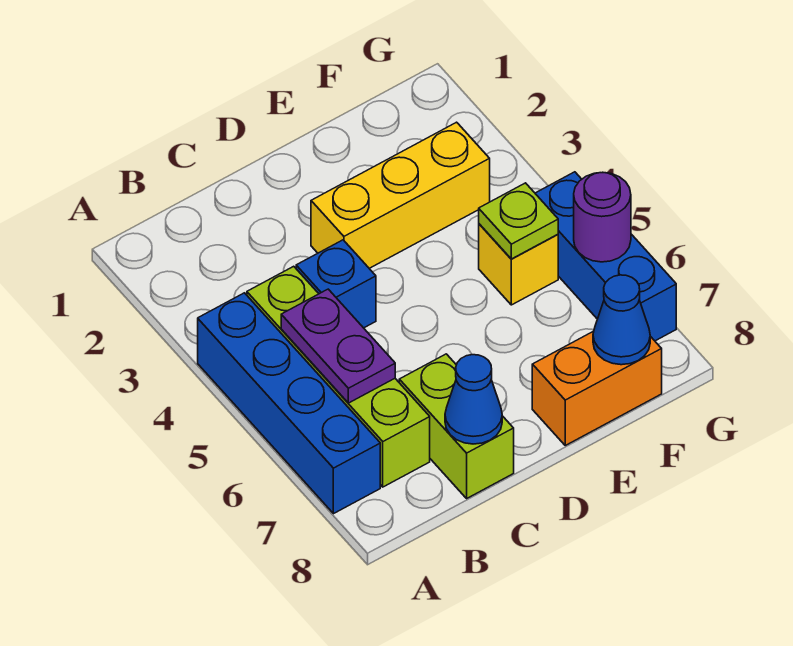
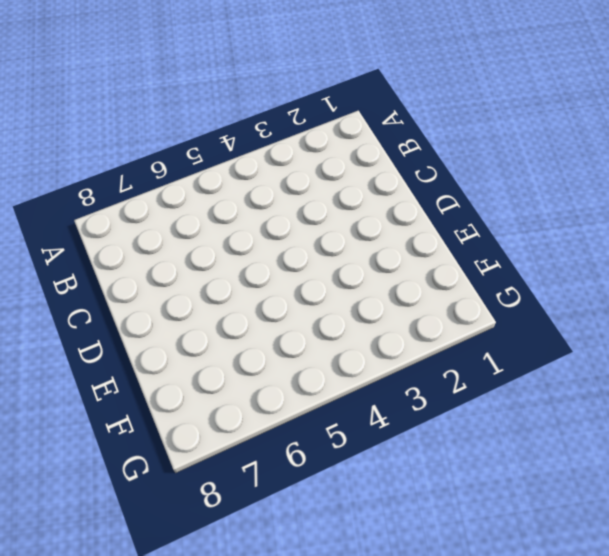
none -> blue 1x4 brick [198,293,380,514]
none -> lime 1x4 brick [247,266,430,487]
none -> blue 1x1 brick [296,240,376,328]

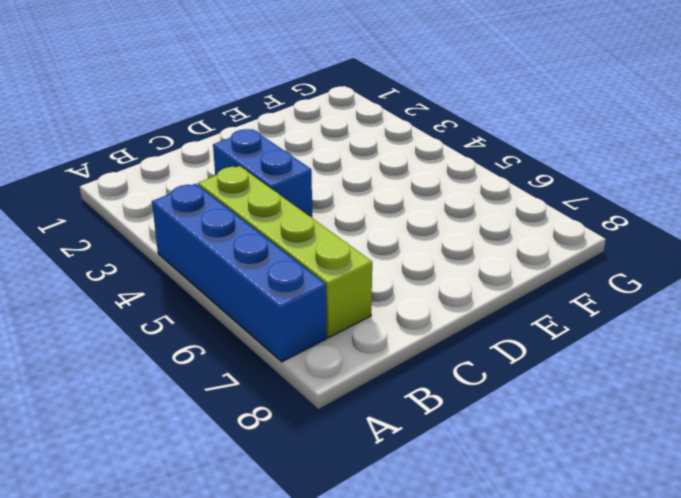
blue 1x2 brick [213,129,312,217] -> blue 1x1 brick [296,240,376,328]
none -> lime 1x2 brick [399,354,514,498]
none -> yellow 1x3 brick [311,122,490,268]
none -> orange 1x2 brick [532,331,662,445]

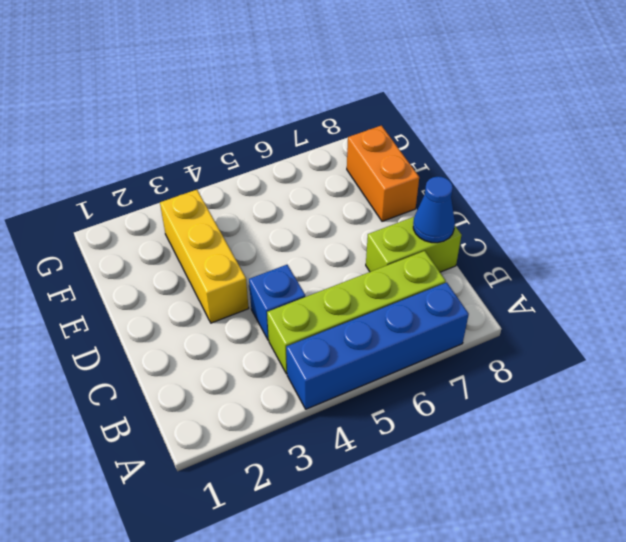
none -> yellow 1x1 brick [479,224,558,305]
none -> blue 1x3 brick [535,172,676,341]
none -> purple 1x2 plate [281,289,395,403]

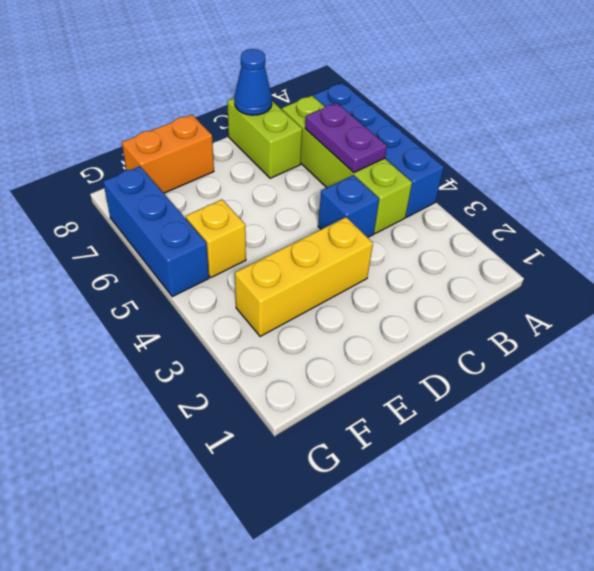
none -> lime 1x1 plate [479,183,558,259]
none -> blue 1x1 cone [593,275,650,365]
none -> purple 1x1 round brick [574,172,631,262]

